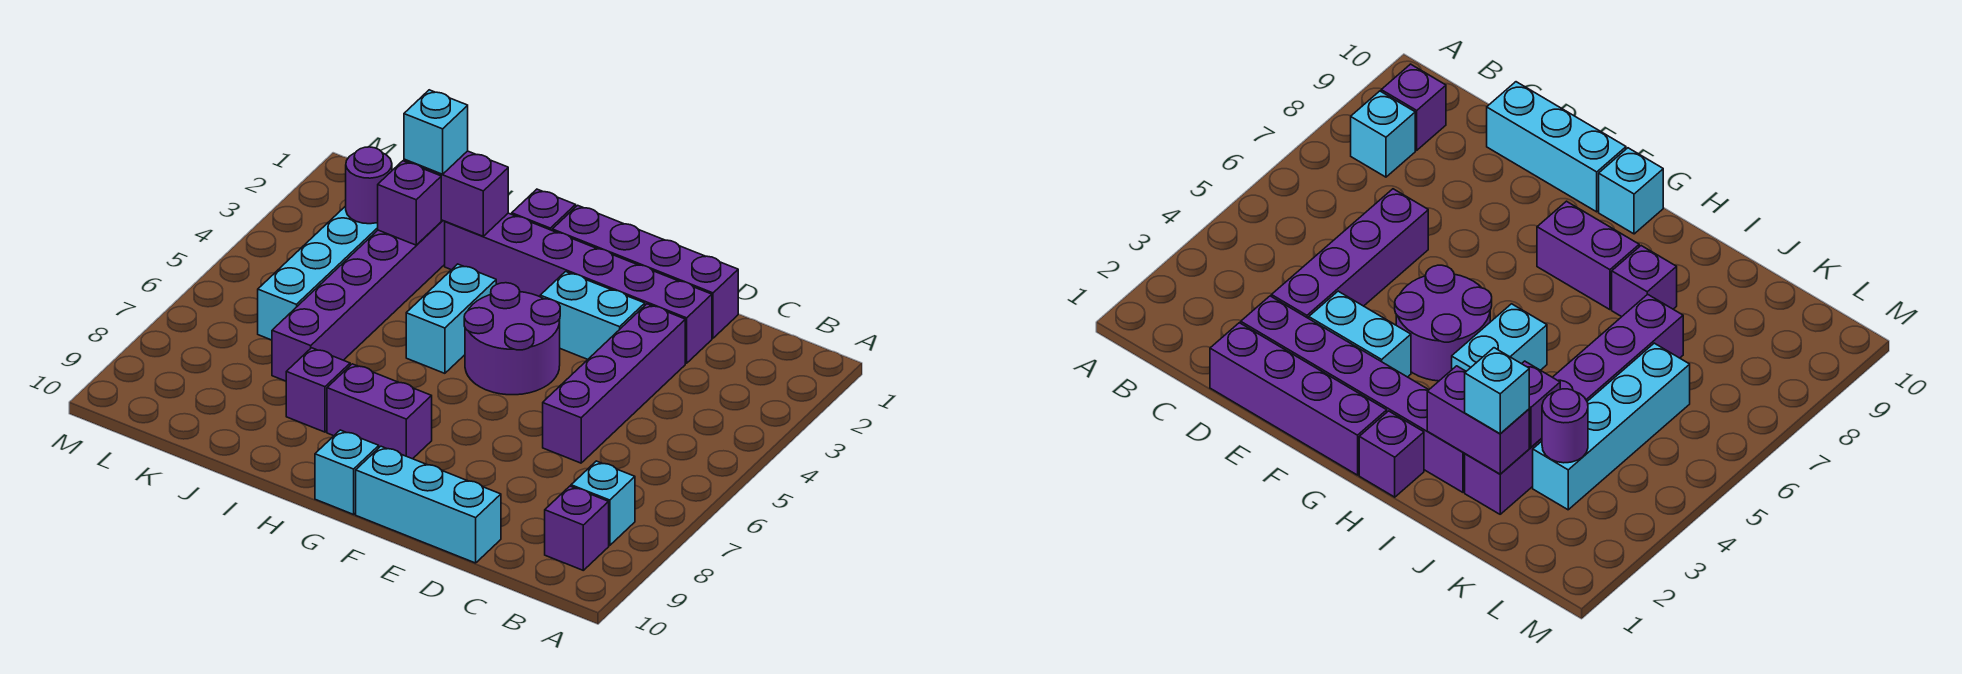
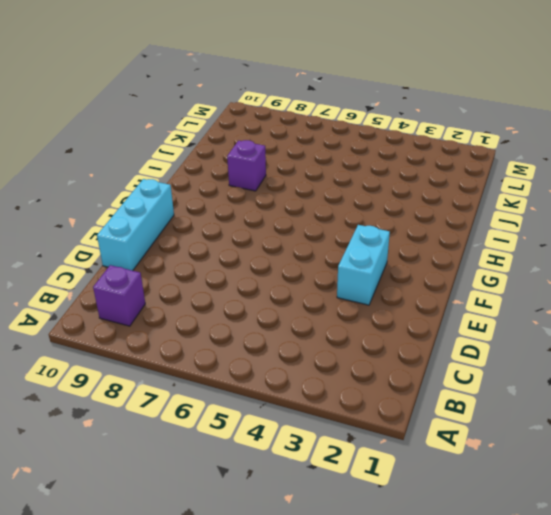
none -> cyan 1x1 brick [571,461,635,546]
none -> purple 1x4 brick [552,205,738,338]
none -> purple 1x6 brick [445,213,712,363]

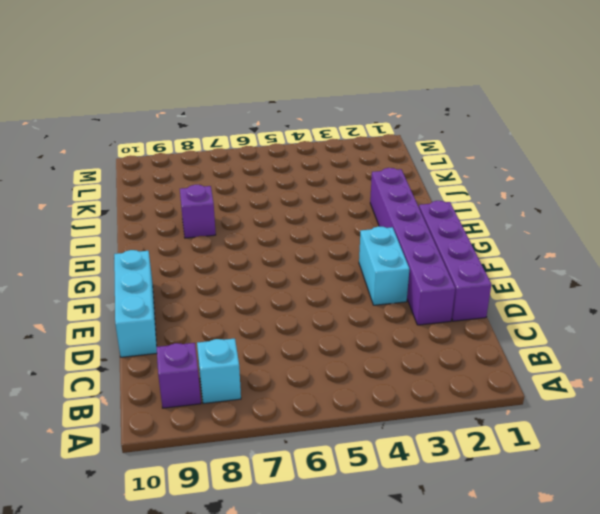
none -> purple 1x4 brick [543,304,685,463]
none -> purple 2x2 round brick [464,283,560,395]
none -> purple 1x2 brick [327,364,432,459]

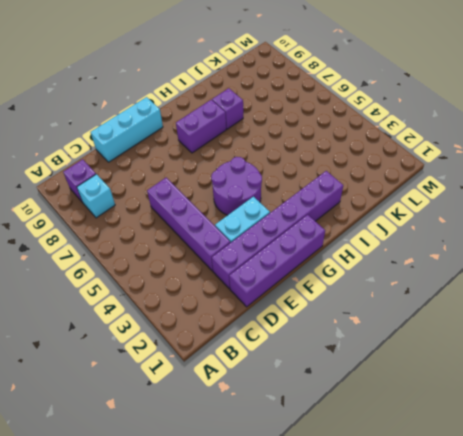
none -> cyan 1x1 brick [315,430,379,514]
none -> purple 1x1 brick [512,189,576,230]
none -> cyan 1x2 brick [406,264,496,373]

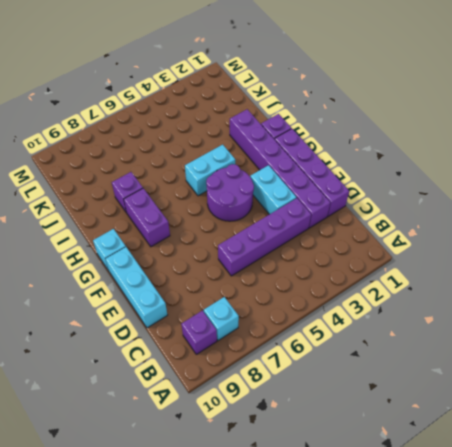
none -> purple 1x6 brick [272,220,445,381]
none -> cyan 1x4 brick [258,206,378,340]
none -> purple 1x2 brick [404,151,508,236]

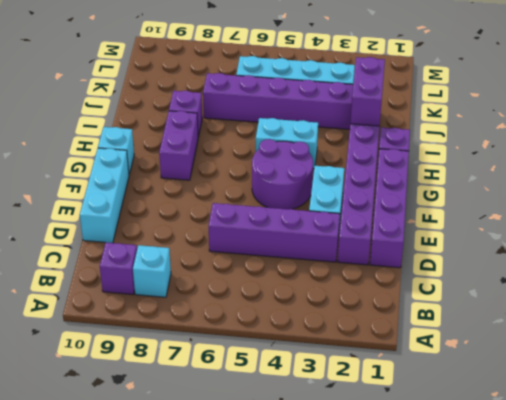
none -> purple 1x1 brick [378,161,441,245]
none -> purple 1x1 round brick [346,147,392,224]
none -> cyan 1x1 brick [404,90,468,174]

